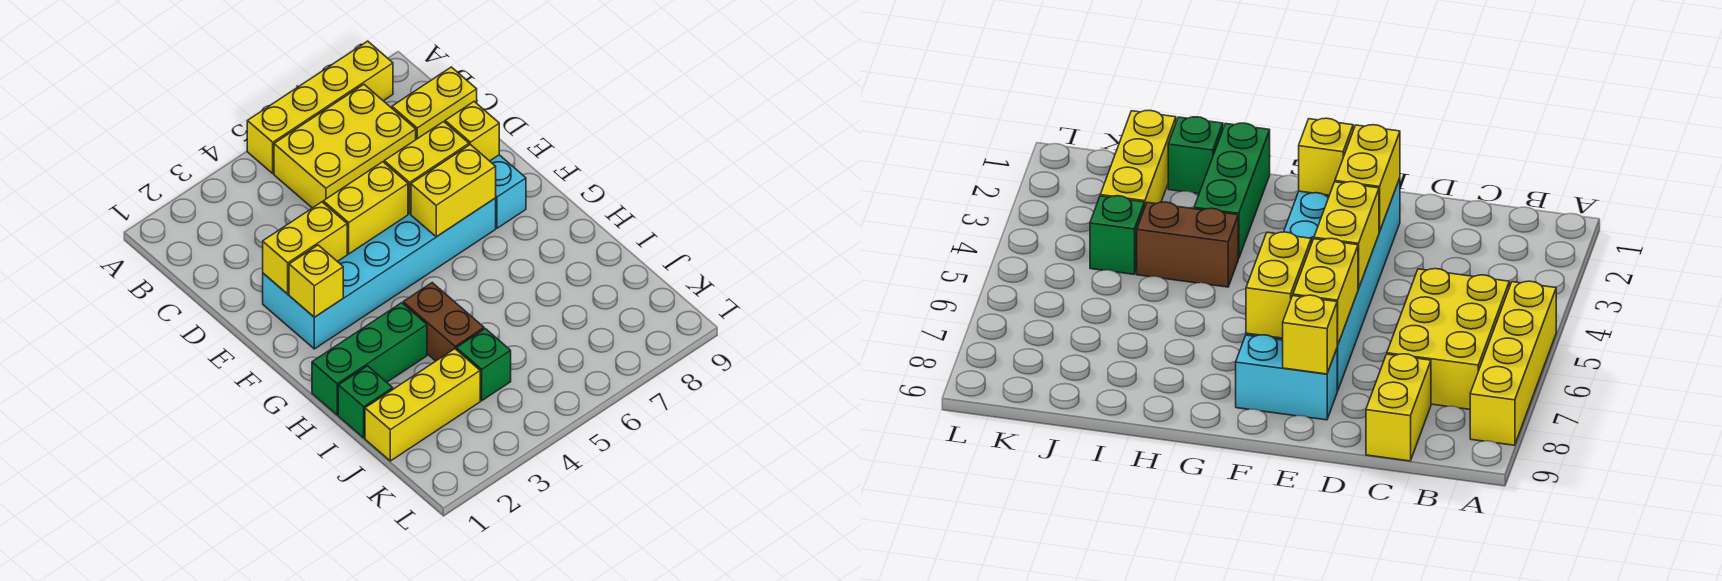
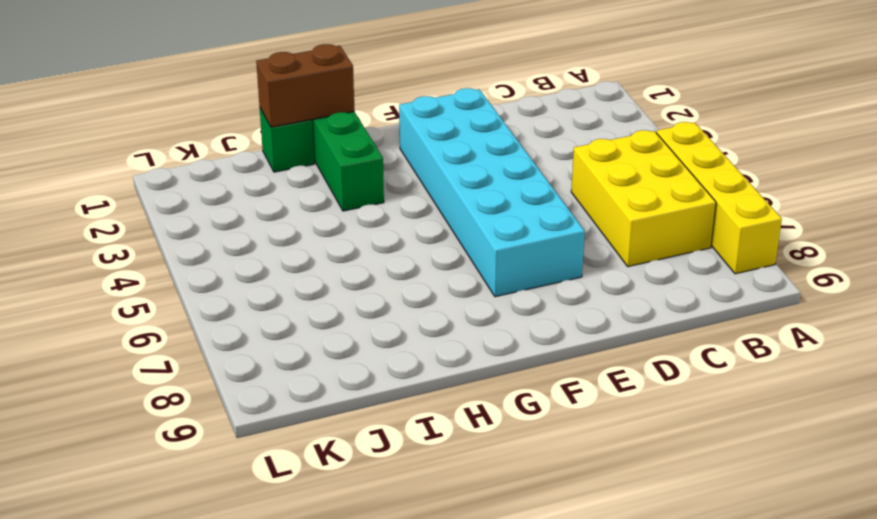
brown 1x2 brick [256,44,355,127] -> brown 1x2 brick moved to [403,283,484,361]
none -> yellow 1x2 brick [392,67,477,139]
none -> cyan 1x2 brick [490,155,526,228]
none -> yellow 1x3 brick [365,349,480,461]

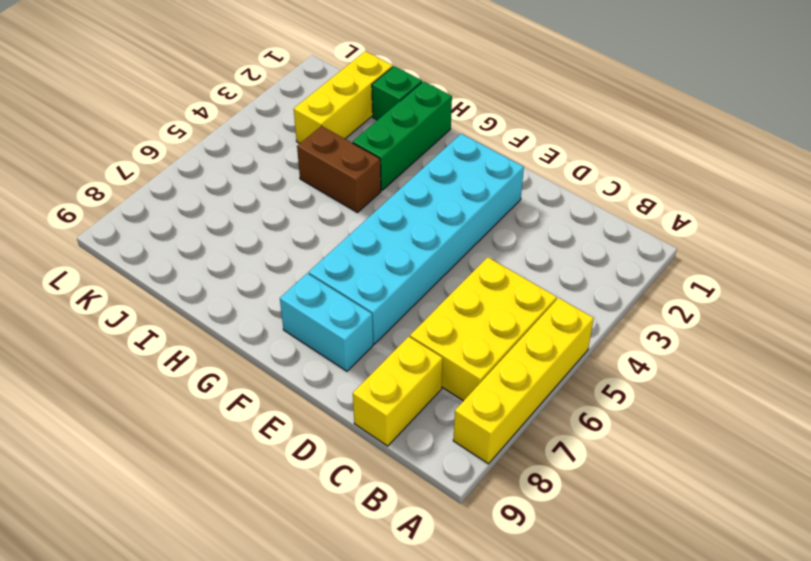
none -> green 1x1 brick [456,329,511,401]
none -> yellow 1x2 brick [263,202,347,294]
none -> yellow 1x2 brick [323,162,408,254]

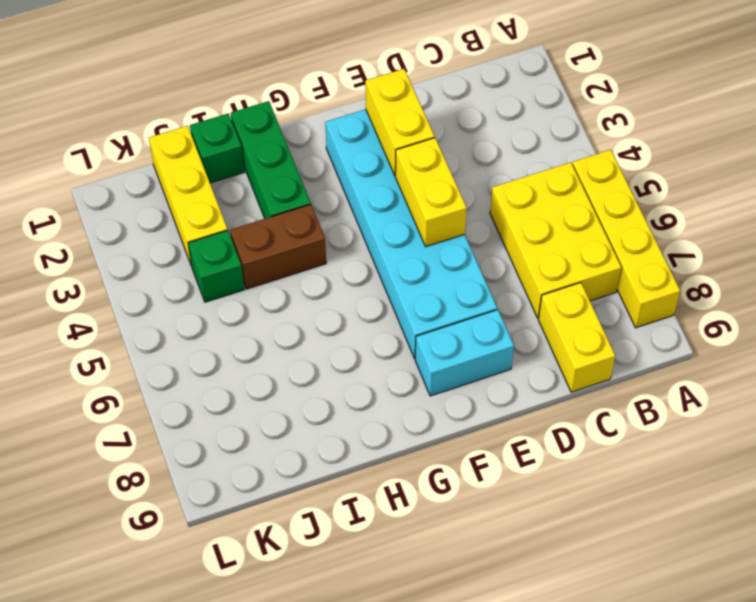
none -> yellow 1x2 brick [384,122,469,214]
none -> yellow 1x1 brick [445,102,499,161]
none -> yellow 1x1 brick [289,245,343,317]

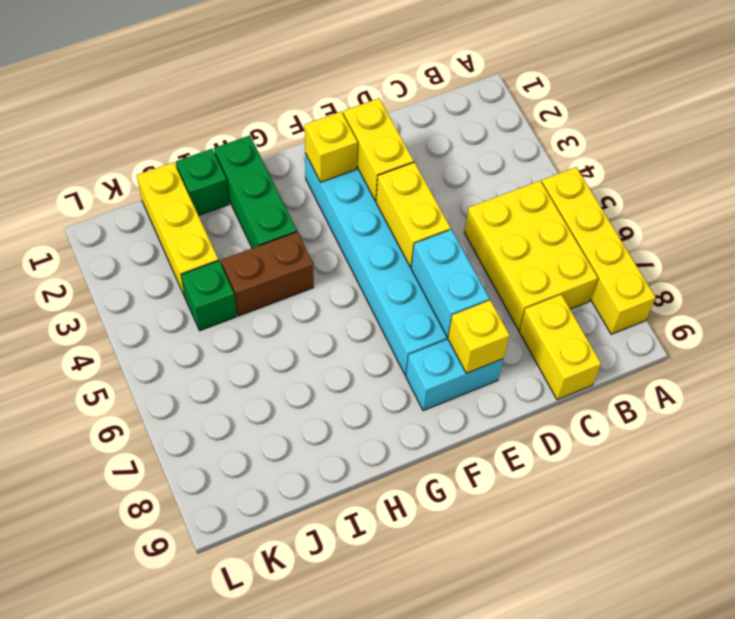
cyan 1x2 brick [411,230,489,337] -> yellow 1x2 brick [384,122,469,214]
none -> yellow 1x2 brick [411,145,496,237]

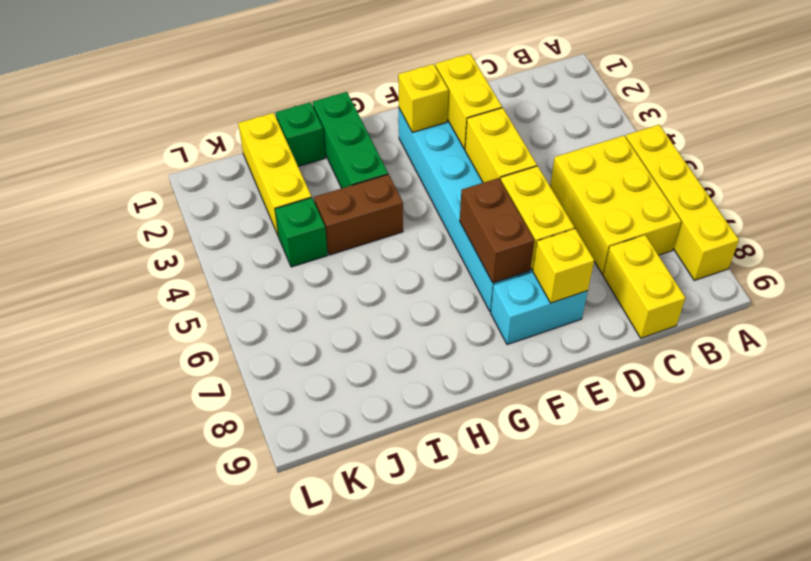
brown 1x2 brick [460,178,534,283] -> yellow 1x2 brick [411,145,496,237]

